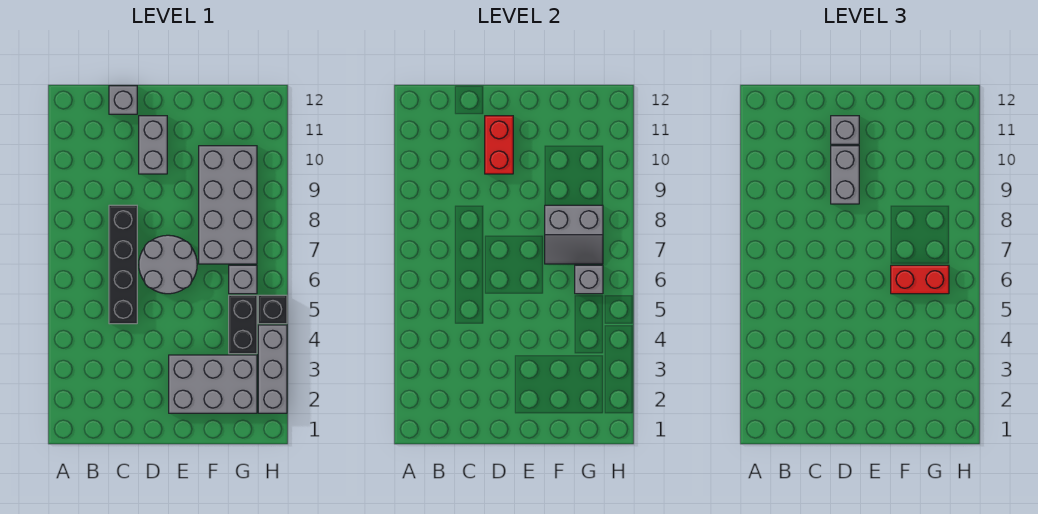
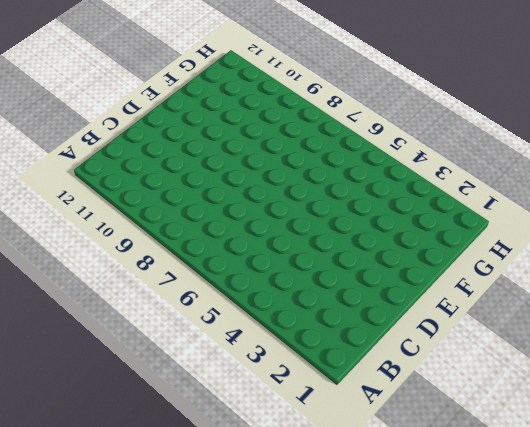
none -> black 1x4 brick [109,205,137,324]
none -> grey 1x1 brick [109,86,137,114]
none -> grey 2x2 round brick [139,235,197,294]

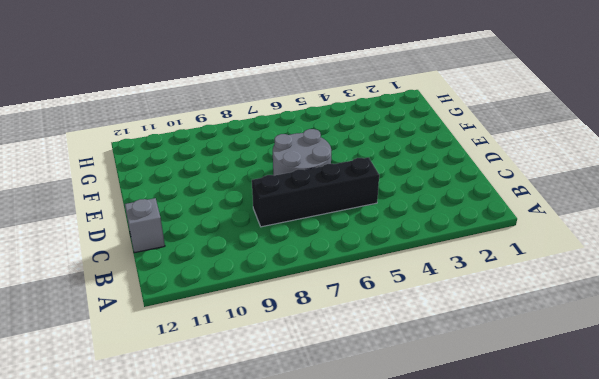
none -> grey 1x2 brick [139,116,167,174]
none -> grey 2x3 brick [169,355,257,413]
none -> grey 2x4 brick [199,146,257,264]

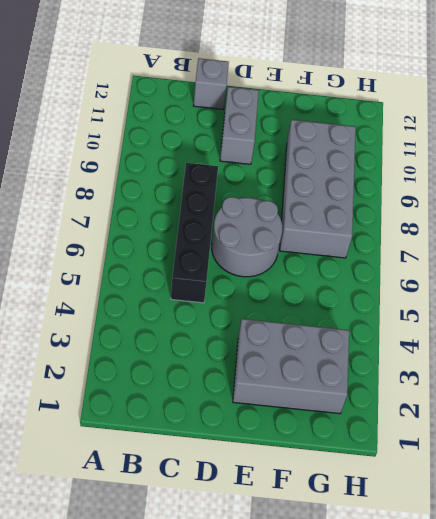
none -> black 1x2 brick [229,295,257,354]
none -> grey 1x1 brick [229,265,257,294]
none -> grey 1x3 brick [258,325,287,413]

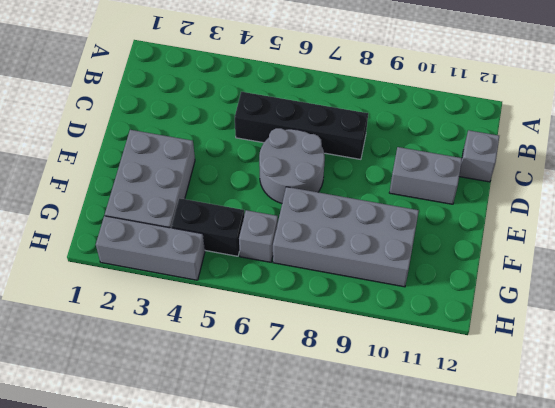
none -> black 1x1 brick [258,295,287,324]
none -> red 1x2 brick [485,116,513,174]
none -> grey 2x2 slope [545,205,603,264]

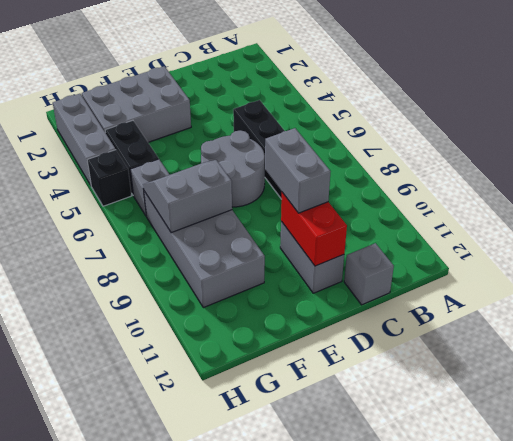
none -> grey 1x1 brick [575,265,603,294]
none -> grey 1x1 brick [831,116,859,144]
none -> red 1x2 brick [891,265,949,294]

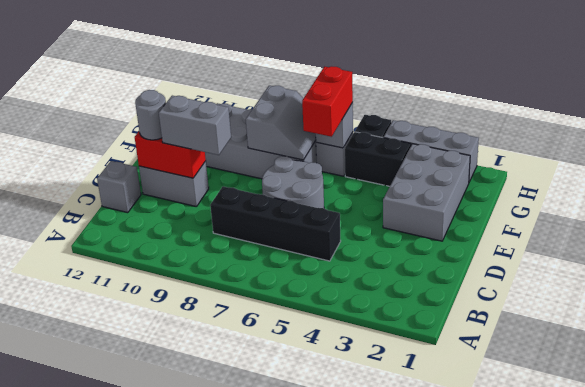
grey 1x1 round brick [135,90,166,140] -> grey 1x1 brick [831,116,859,144]

